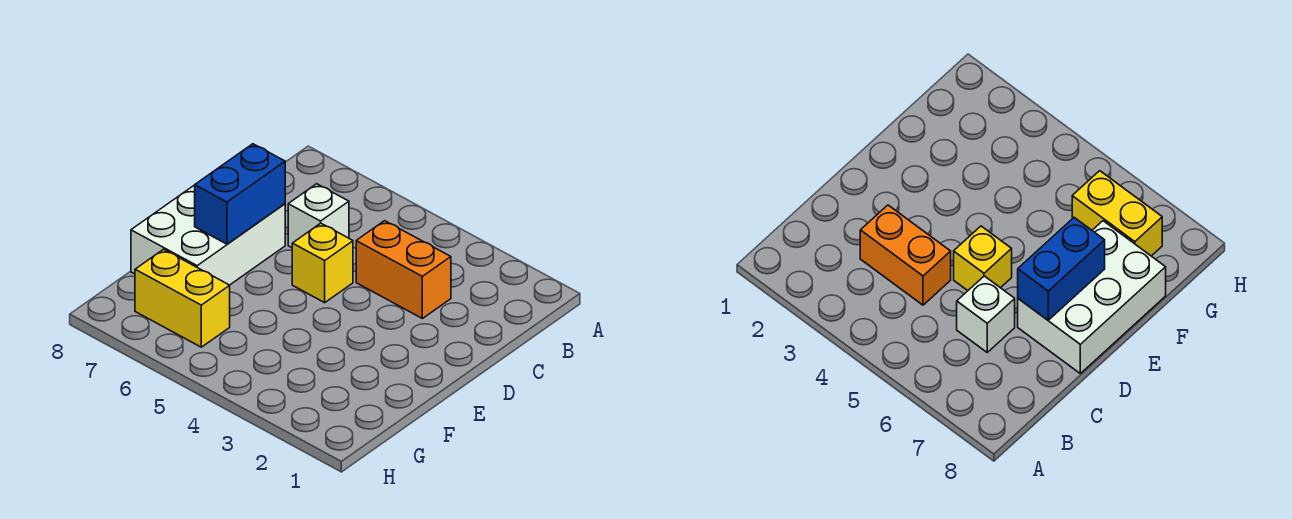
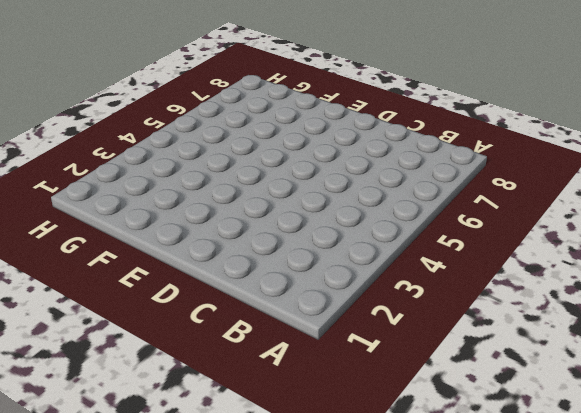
none -> orange 1x2 brick [356,221,451,318]
none -> white 1x1 brick [288,184,349,248]

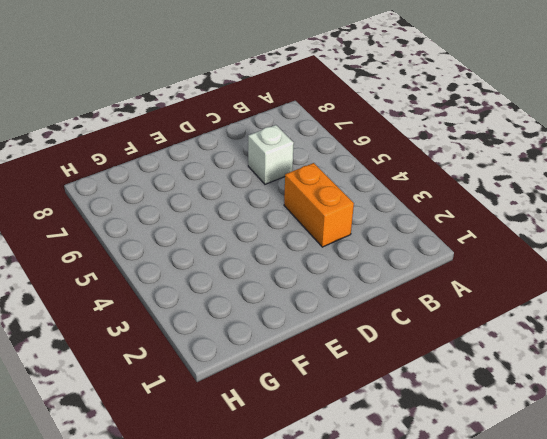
none -> yellow 1x1 brick [292,223,353,303]
none -> white 2x3 brick [131,185,285,285]

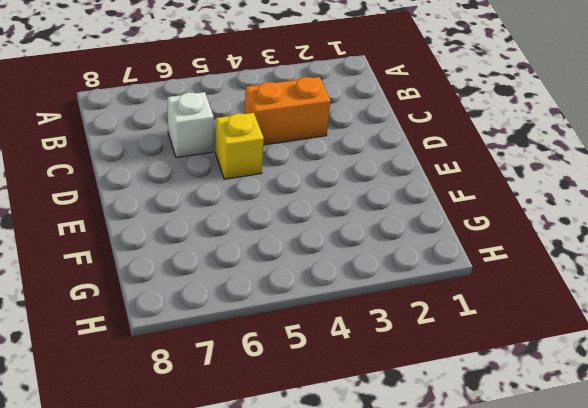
none -> white 2x3 brick [131,185,285,285]
none -> yellow 1x2 brick [135,249,230,347]

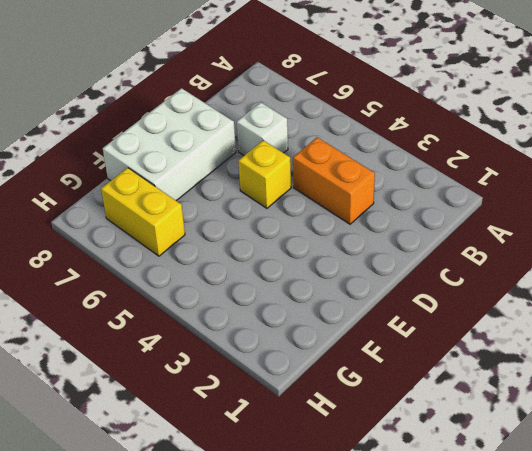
none -> blue 1x2 brick [195,144,285,244]

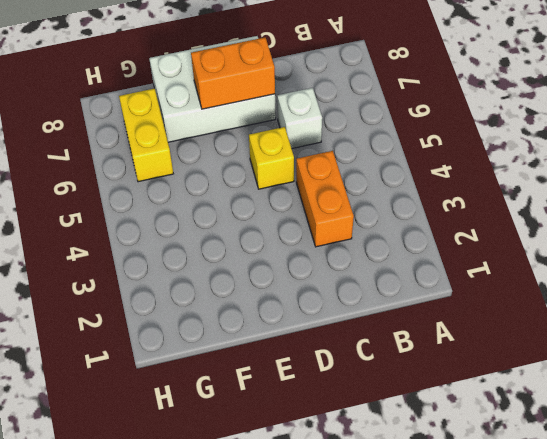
orange 1x2 brick [191,38,275,109] -> blue 1x2 brick [195,144,285,244]

